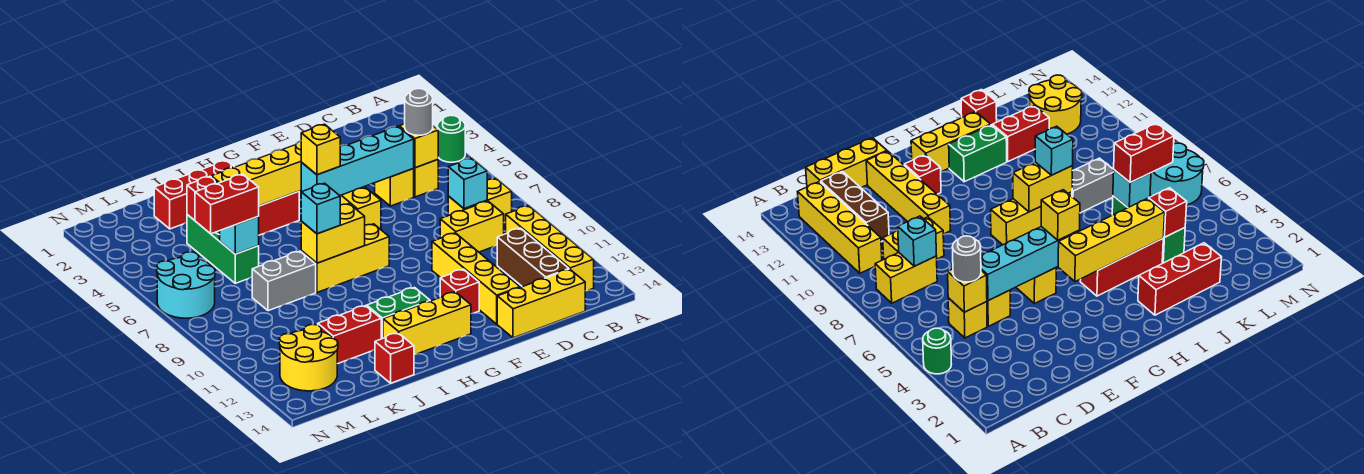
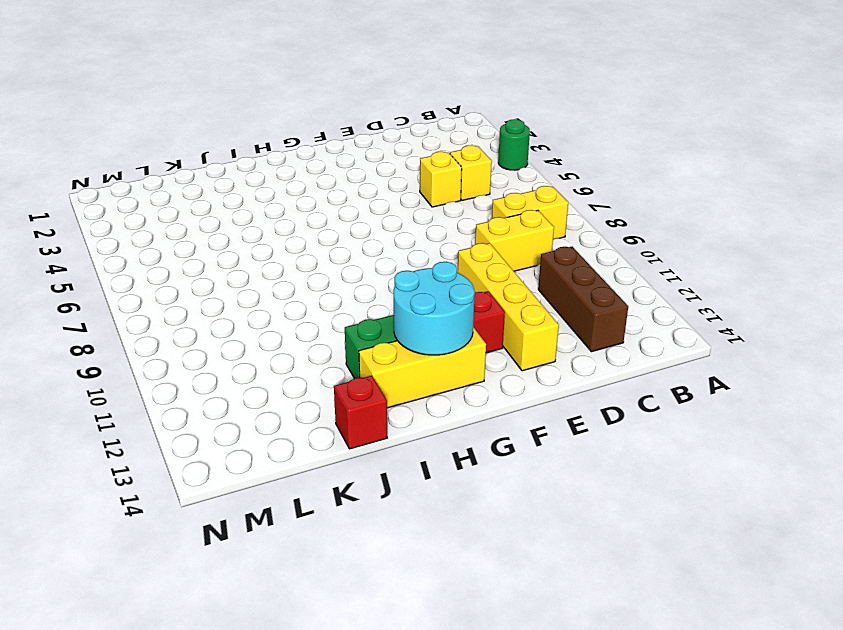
cyan 2x2 round brick [394,262,475,355] -> cyan 2x2 round brick moved to [157,252,215,318]
none -> yellow 1x4 brick [506,206,594,291]
none -> yellow 1x3 brick [497,269,585,338]
none -> yellow 1x2 brick [340,187,381,229]
none -> yellow 1x3 brick [301,224,389,292]

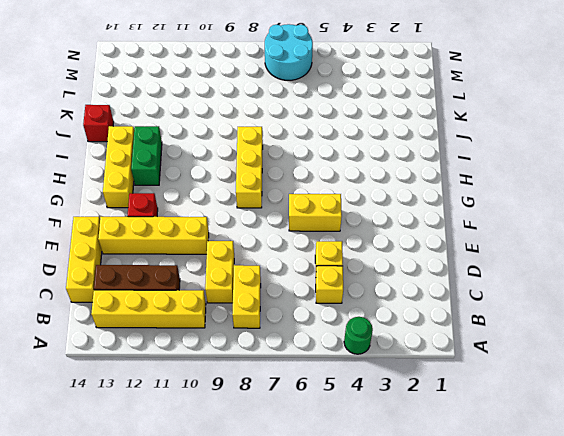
none -> red 1x3 brick [259,191,299,235]
none -> red 1x3 brick [154,160,234,229]
none -> grey 1x2 brick [252,251,316,311]
none -> red 1x2 brick [318,306,381,364]

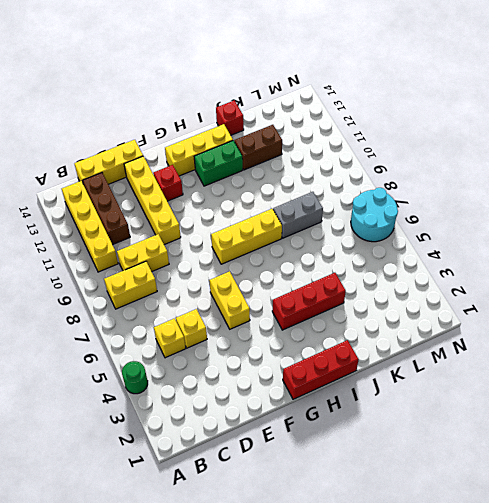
red 1x3 brick [283,340,359,399] -> red 1x3 brick moved to [154,160,234,229]
brown 1x2 brick [234,125,282,170] -> red 1x2 brick [318,306,381,364]
none -> green 1x3 brick [187,215,259,283]
none -> yellow 2x2 round brick [279,324,338,391]
none -> yellow 1x1 brick [399,124,438,168]
none -> cyan 1x1 brick [448,158,487,209]

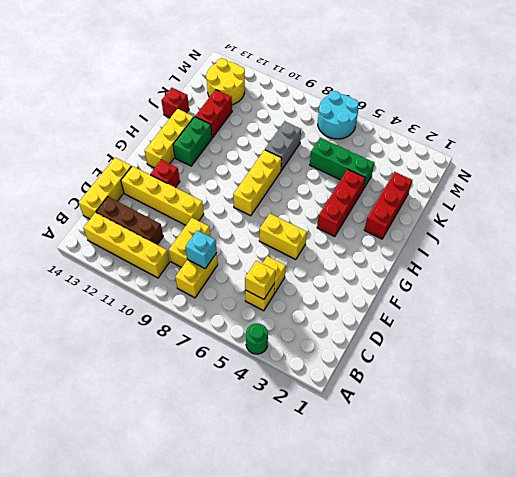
none -> cyan 1x4 brick [301,126,414,196]
none -> yellow 1x4 brick [211,141,301,206]
none -> yellow 1x2 brick [301,204,365,263]
none -> red 1x1 brick [187,176,218,220]

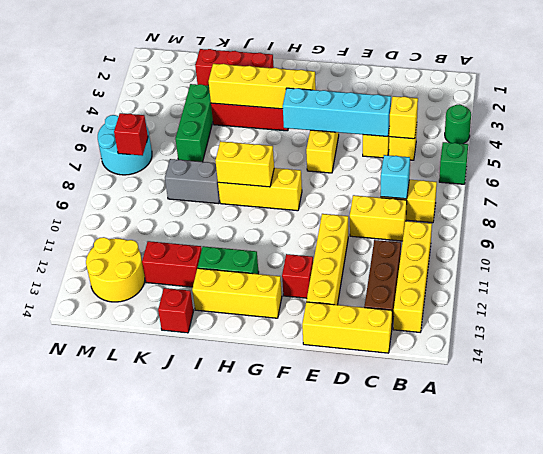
green 1x1 brick [439,142,468,184] -> none
red 1x1 brick [114,113,148,156] -> red 1x1 brick moved to [187,176,218,220]
none -> cyan 1x1 brick [220,216,259,254]
none -> grey 1x1 round brick [405,89,433,135]
none -> yellow 1x1 brick [301,124,340,175]
none -> cyan 1x1 brick [301,183,340,234]

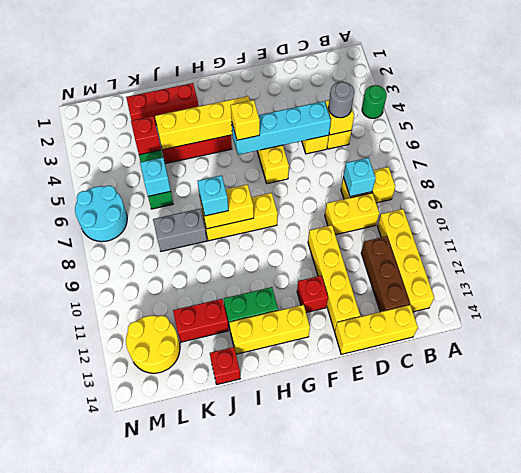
none -> red 1x2 brick [195,174,259,234]

